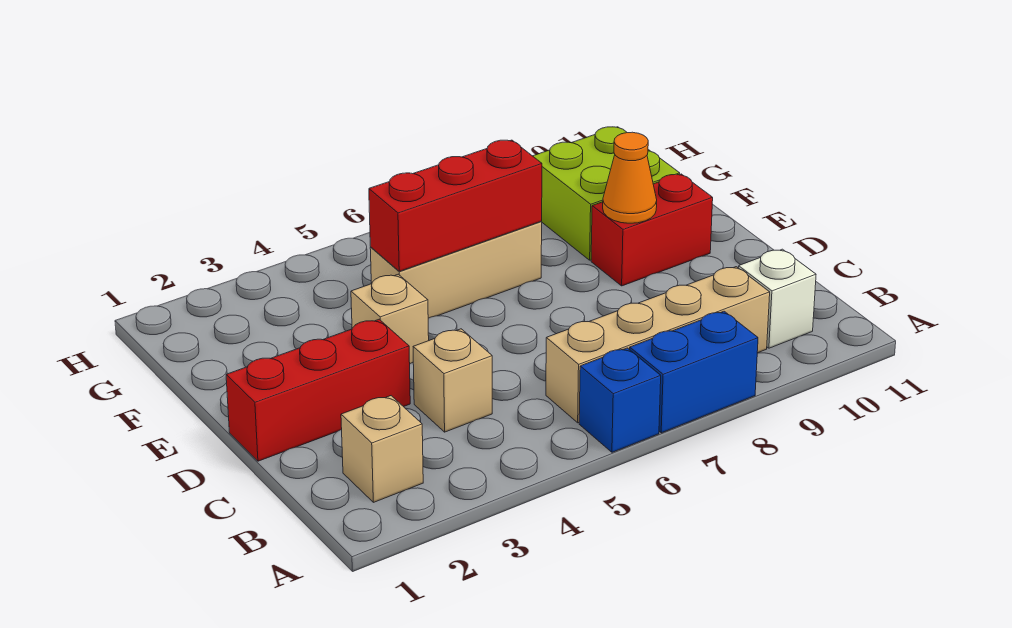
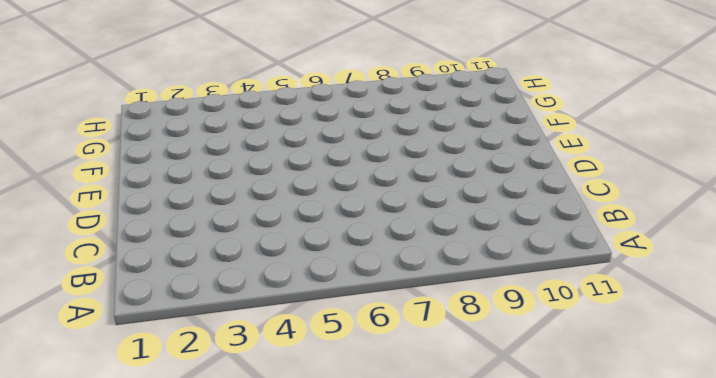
none -> blue 1x1 brick [579,348,661,452]
none -> blue 1x2 brick [630,311,758,433]
none -> tan 1x1 brick [341,396,423,502]

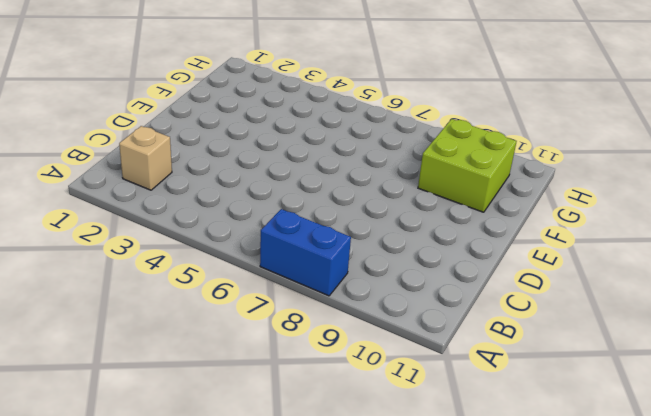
none -> blue 1x1 brick [579,348,661,452]
none -> tan 1x4 brick [546,267,770,423]
none -> white 1x1 brick [738,249,816,348]

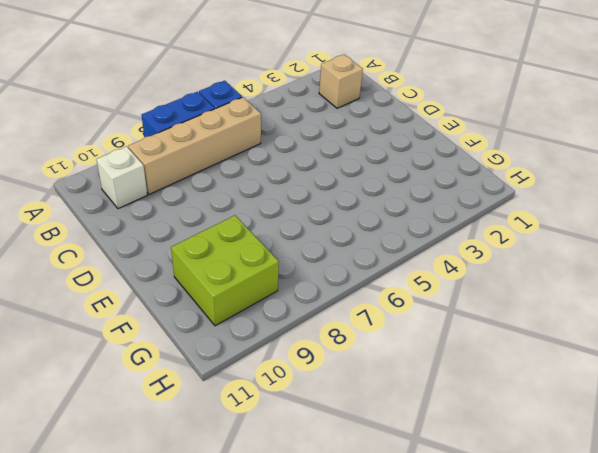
none -> tan 1x1 brick [413,329,492,432]
none -> red 1x3 brick [226,319,410,461]
none -> tan 1x1 brick [351,274,429,364]

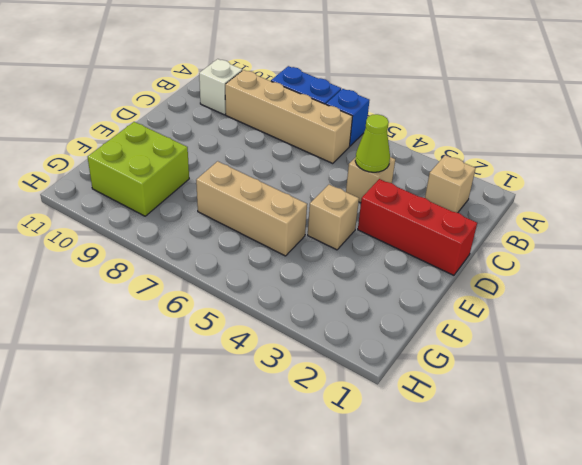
lime 1x1 cone [355,114,390,172] -> none
none -> red 1x2 brick [591,174,713,286]
none -> orange 1x1 cone [603,132,657,223]
none -> red 1x3 brick [369,140,542,271]

